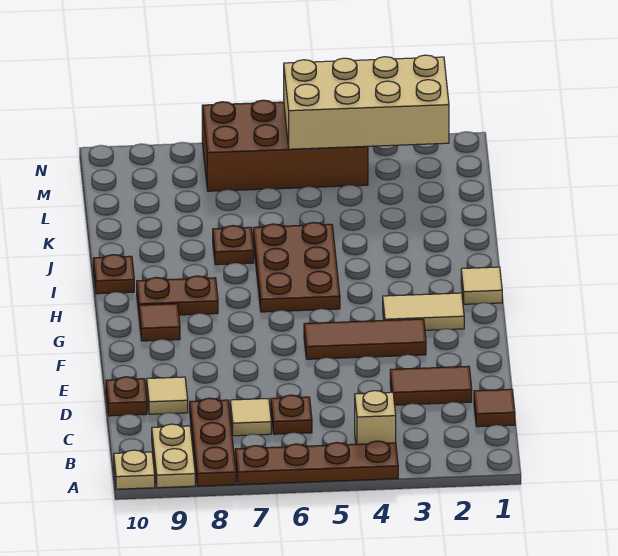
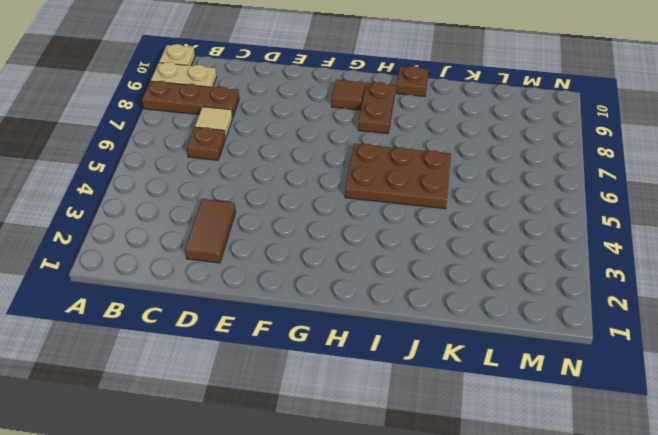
none -> brown 1x4 plate [235,441,398,485]
none -> tan 1x1 brick [355,391,396,444]
none -> brown 1x1 tile [474,389,515,427]

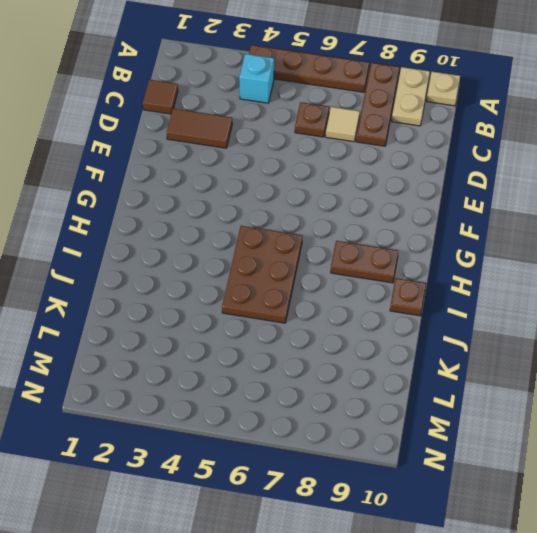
cyan 1x1 brick [239,54,274,103] -> tan 1x1 brick [355,391,396,444]
none -> tan 1x1 tile [147,377,188,414]
none -> brown 1x1 plate [106,377,147,416]
none -> brown 1x3 tile [304,319,426,359]

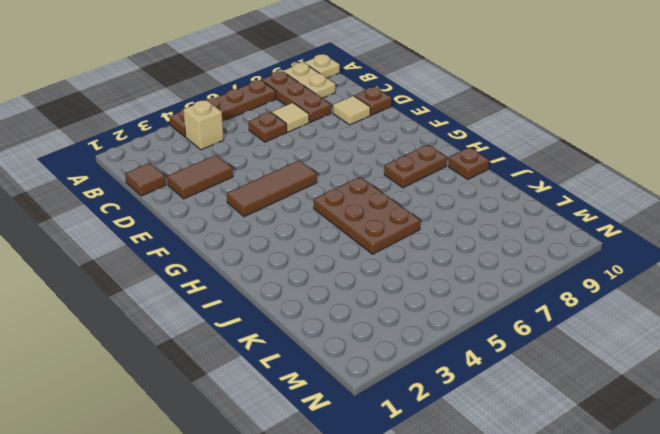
none -> tan 1x2 tile [383,293,464,330]
none -> brown 1x1 tile [139,304,180,341]
none -> tan 1x1 tile [461,267,502,304]

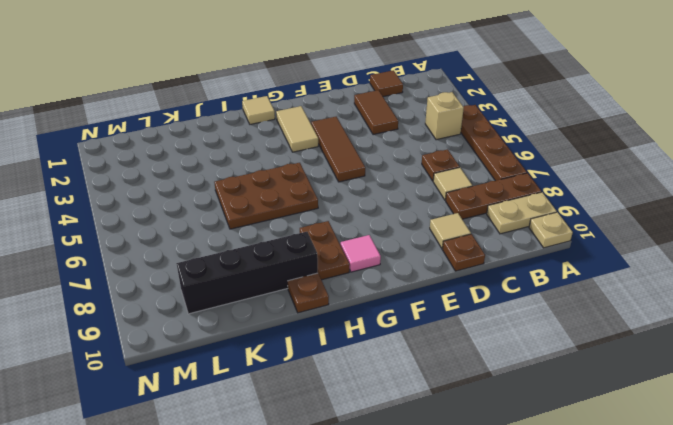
pink 1x1 tile [340,235,381,272] -> brown 1x1 tile [139,304,180,341]
black 1x4 brick [176,232,318,314] -> none
none -> brown 1x1 plate [213,226,254,265]
none -> brown 2x4 brick [202,100,368,191]
none -> tan 2x4 brick [284,55,449,149]

